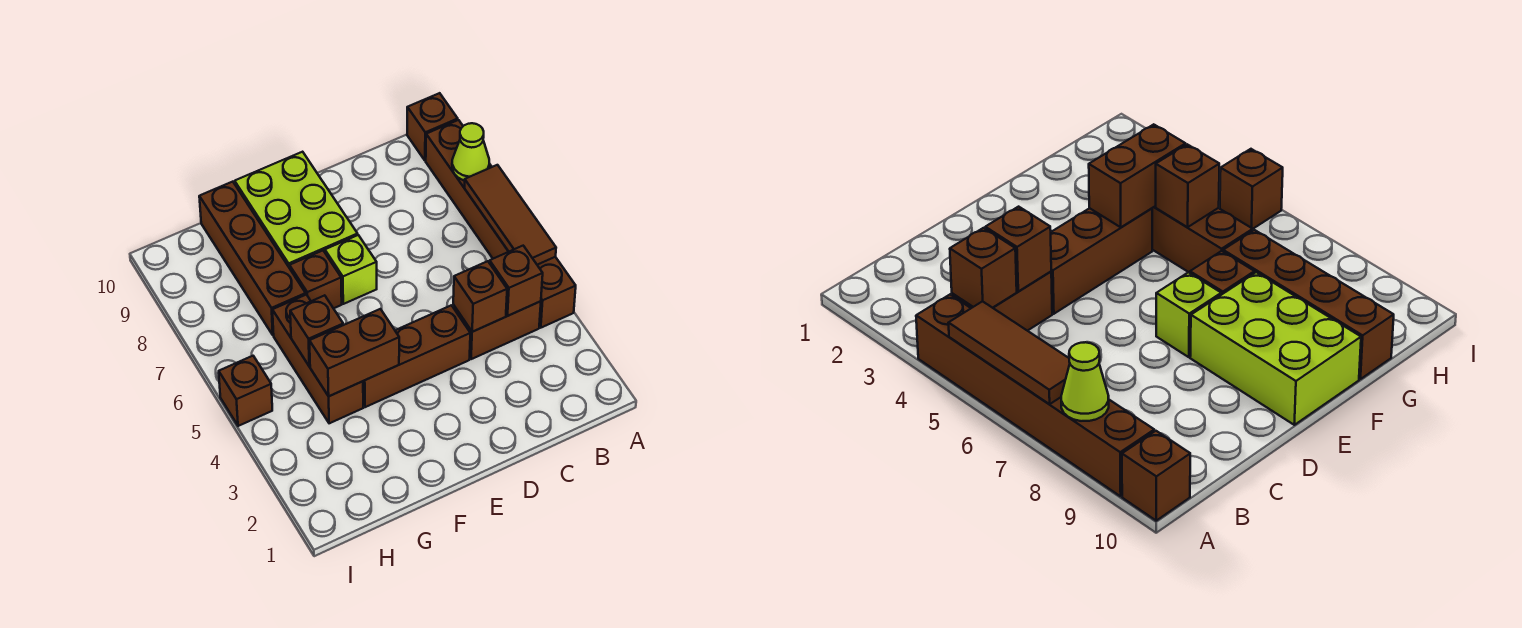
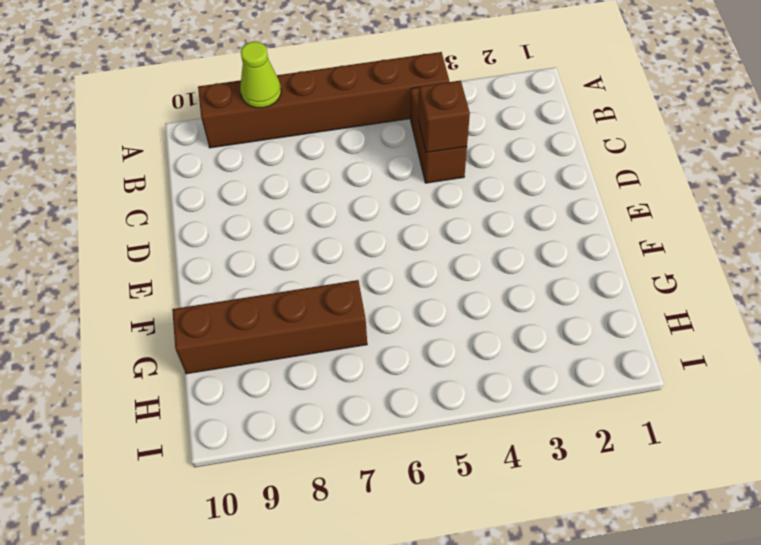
none -> brown 1x1 brick [407,93,458,160]
none -> brown 1x3 brick [363,305,470,407]
none -> lime 1x1 brick [325,235,377,304]

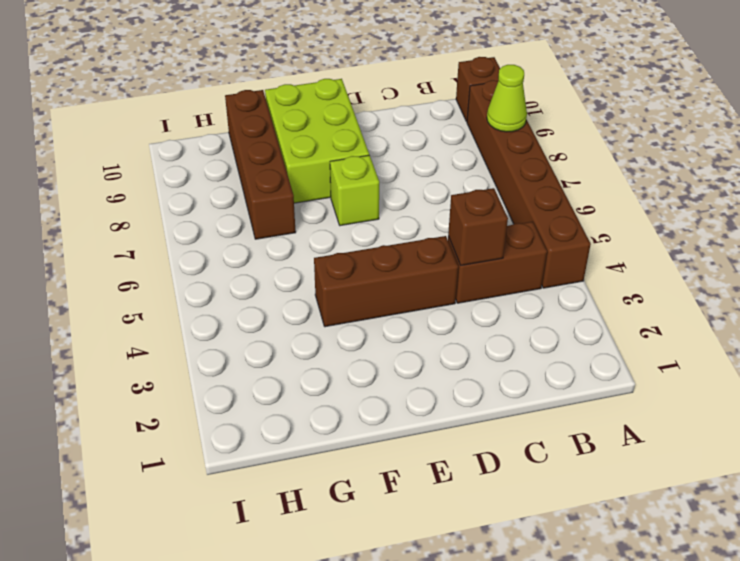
none -> brown 1x1 brick [290,251,342,308]
none -> brown 1x3 brick [272,295,363,423]
none -> brown 1x1 brick [219,356,272,426]

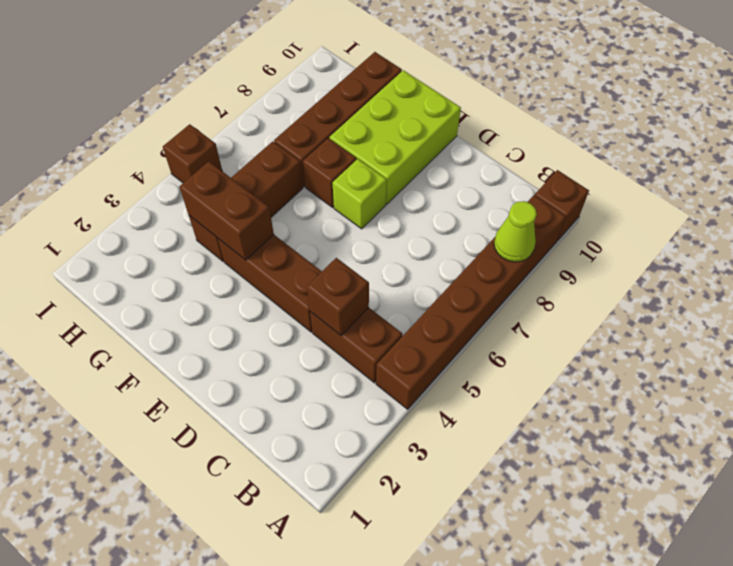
none -> brown 1x3 tile [464,165,556,265]
none -> brown 1x1 brick [490,246,543,316]
none -> brown 1x1 brick [290,295,343,366]

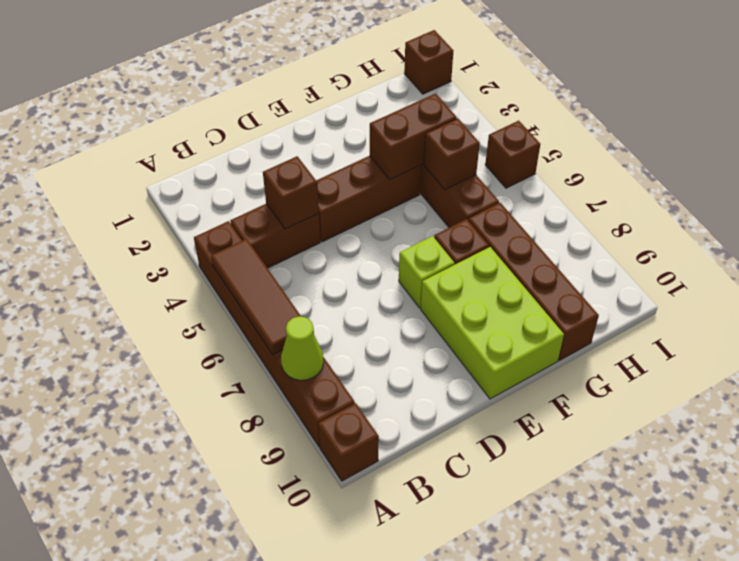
brown 1x1 brick [404,30,453,94] -> brown 1x1 brick moved to [490,246,543,316]

